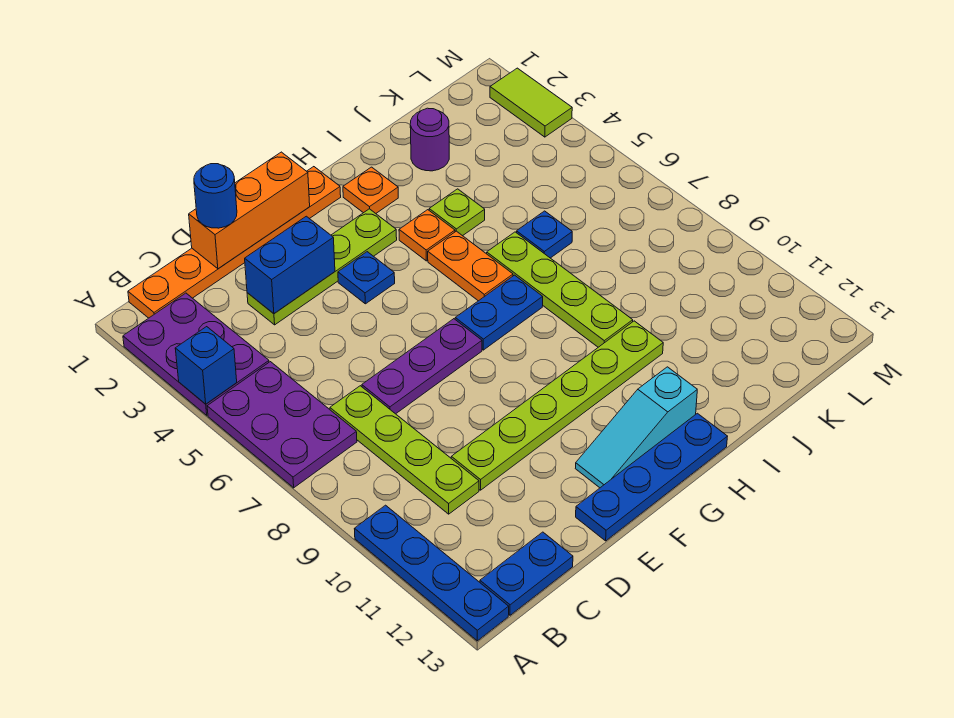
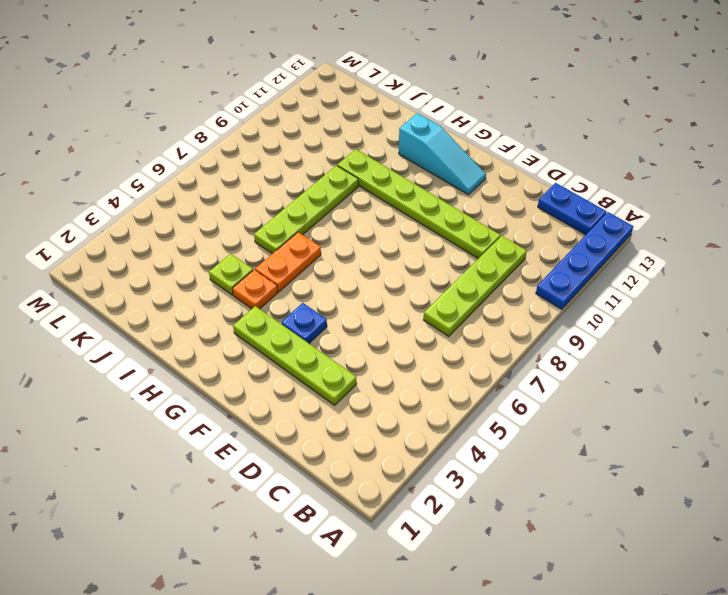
none -> purple 2x3 plate [123,293,269,415]
none -> purple 2x3 plate [207,362,357,488]
none -> orange 1x6 plate [128,167,341,318]

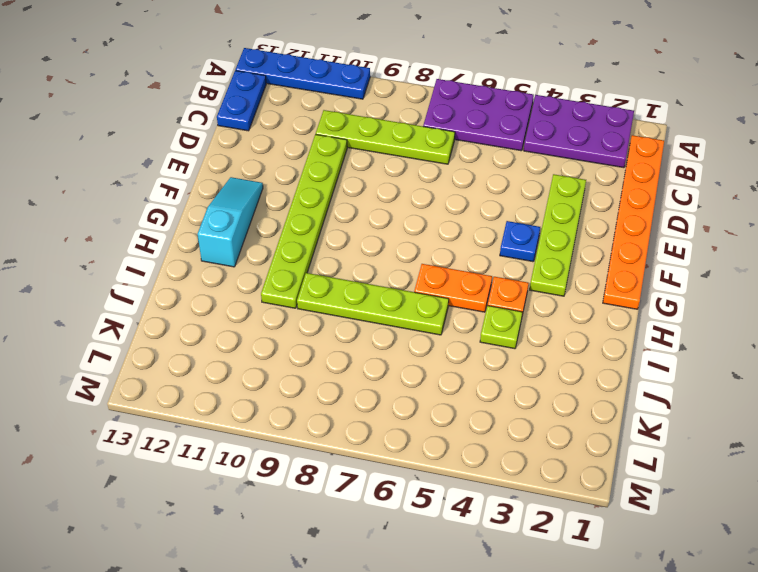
none -> purple 1x3 plate [362,319,482,414]
none -> blue 1x4 plate [576,413,728,541]
none -> blue 1x2 plate [455,275,543,350]

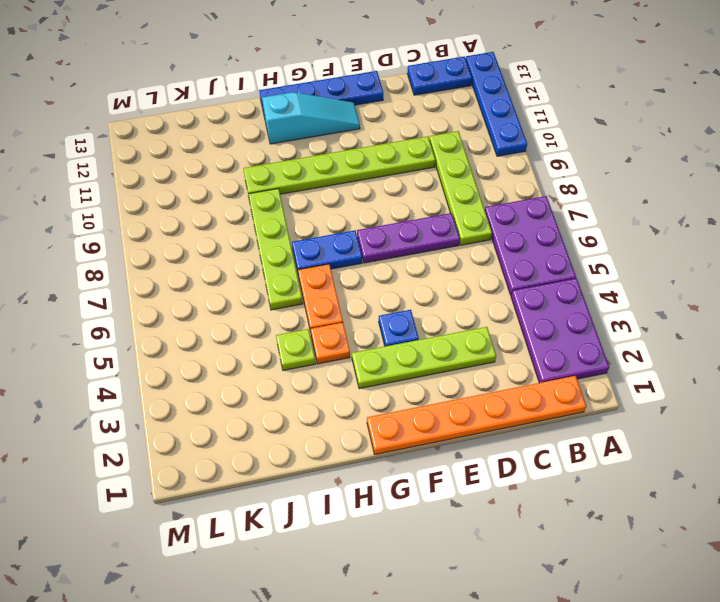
none -> orange 1x1 plate [343,167,398,213]
none -> purple 1x1 round brick [410,108,449,171]
none -> blue 1x1 plate [517,211,572,258]

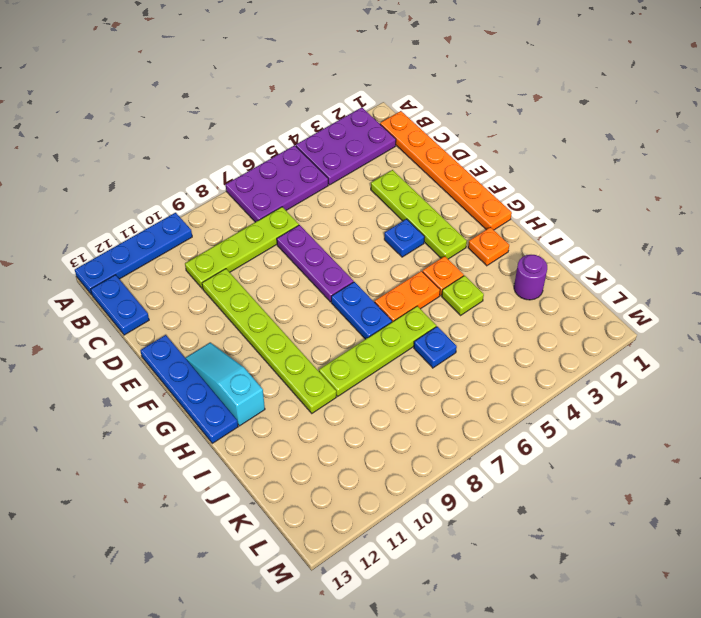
none -> lime 1x2 tile [490,68,572,137]
none -> blue 1x1 brick [175,327,237,404]
none -> orange 1x3 brick [189,152,310,269]

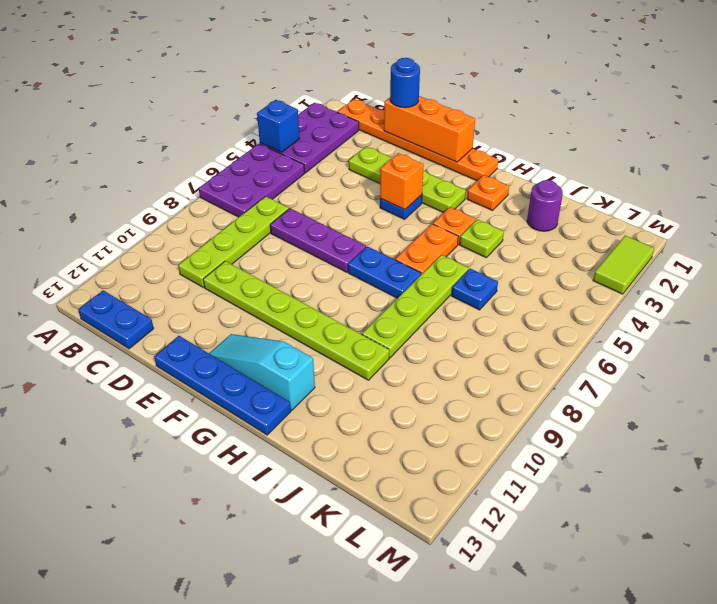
orange 1x1 brick [380,153,424,210] -> none
none -> blue 1x4 plate [355,505,509,641]
none -> blue 1x2 brick [245,216,335,314]

